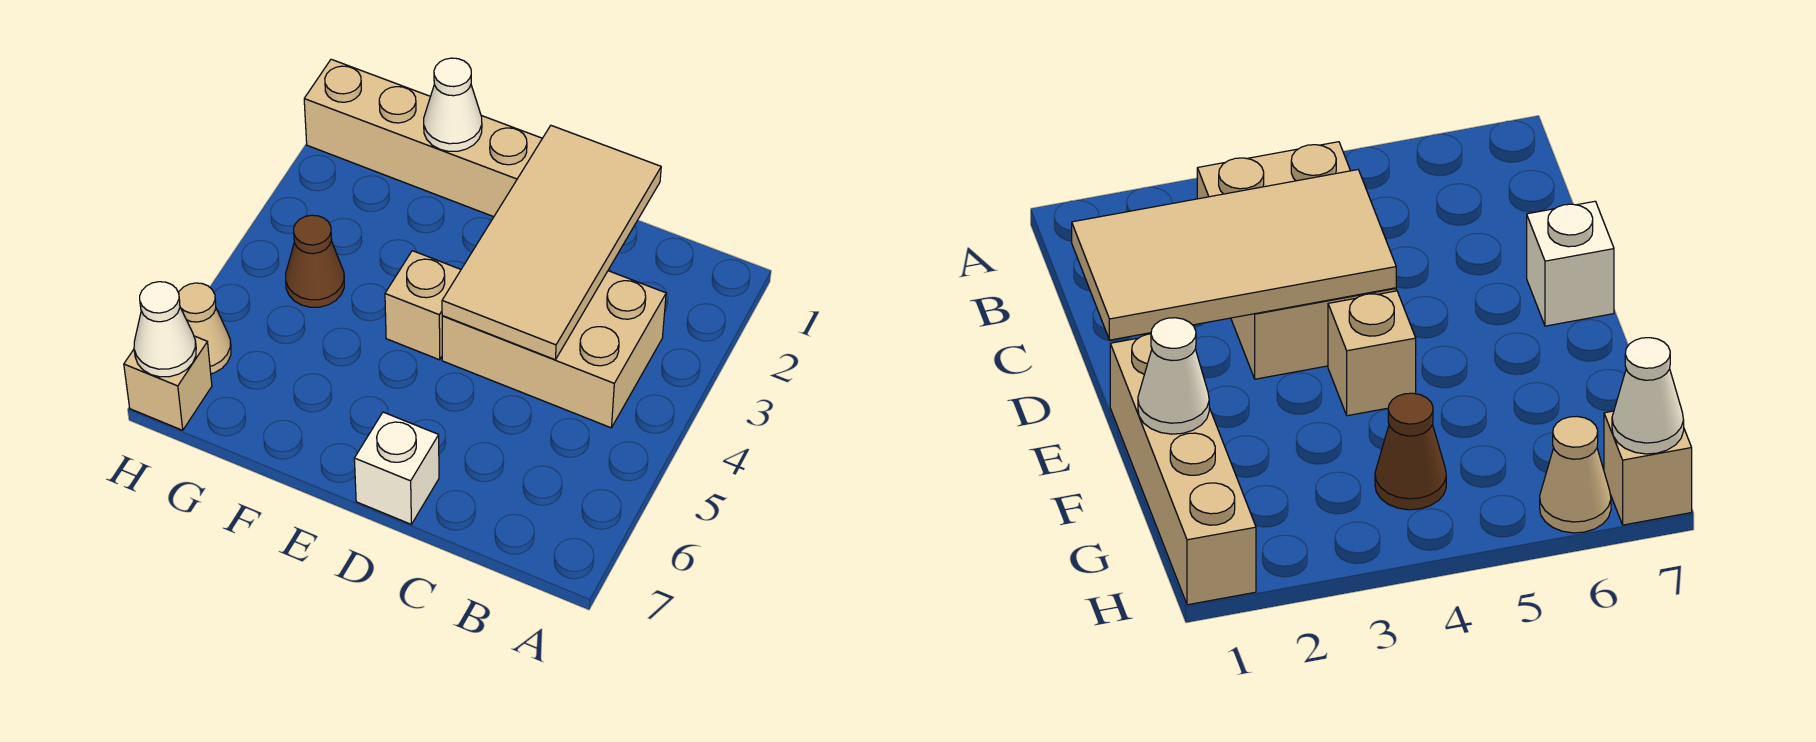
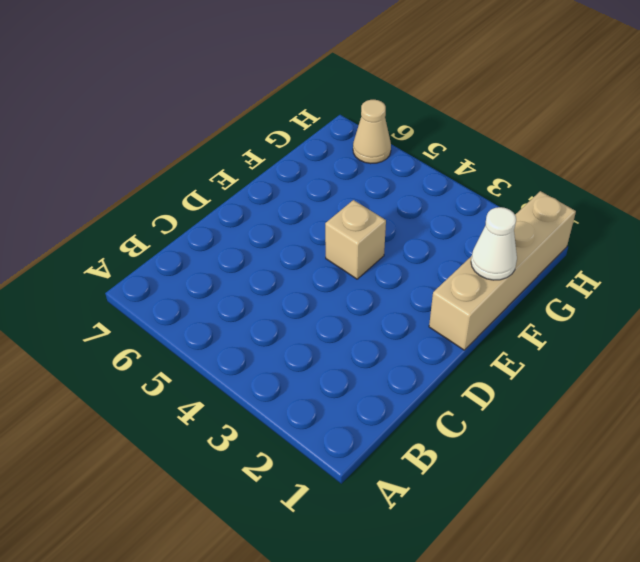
none -> tan 2x3 brick [442,271,666,428]
none -> white 1x1 brick [354,412,439,524]

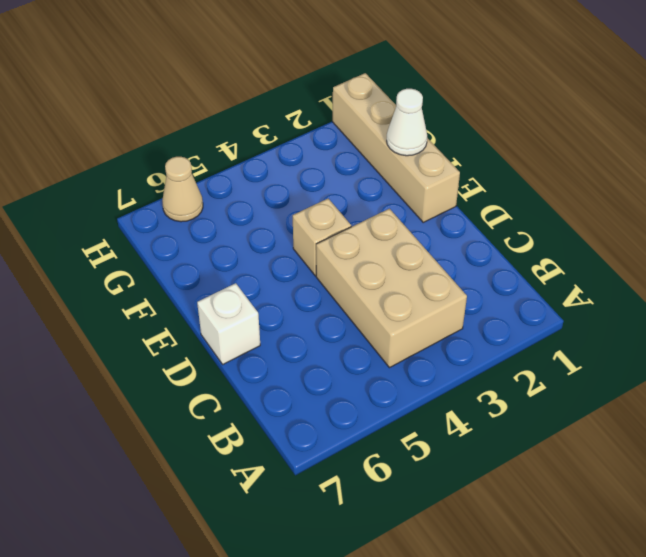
none -> brown 1x1 cone [286,215,344,307]
none -> tan 1x1 brick [124,336,212,430]

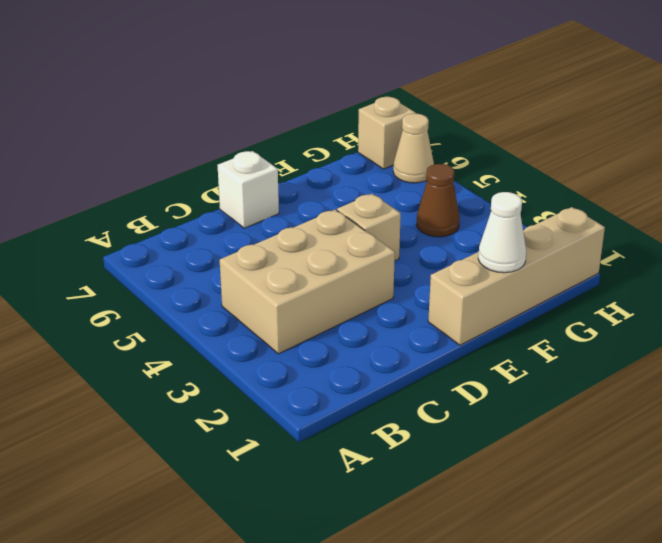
none -> tan 2x4 tile [442,126,661,360]
none -> white 1x1 cone [134,282,196,377]

